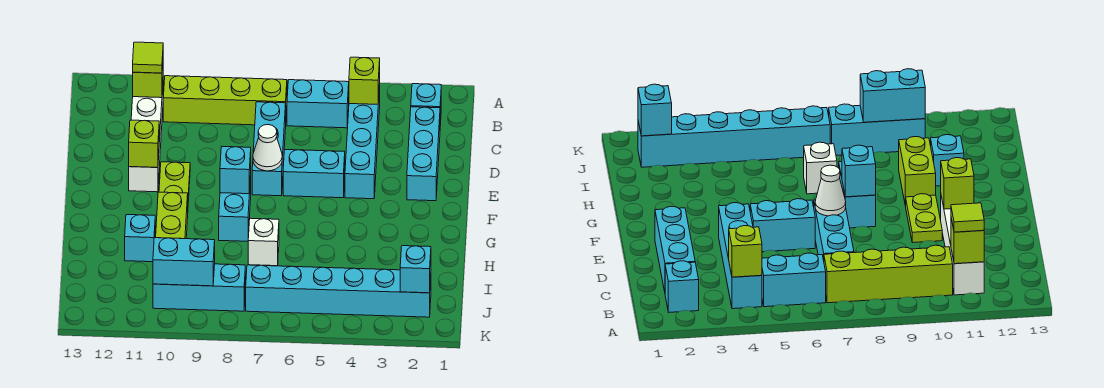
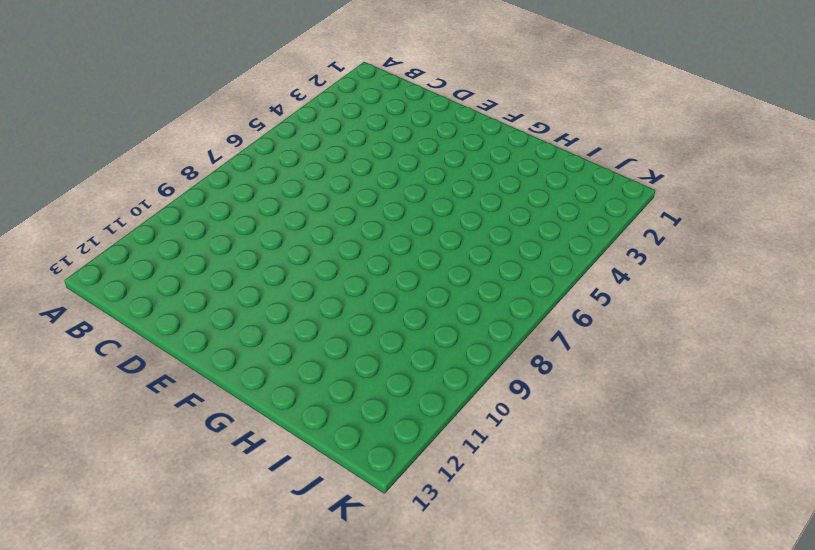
none -> cyan 1x1 brick [411,84,441,125]
none -> cyan 1x4 brick [345,85,380,199]
none -> cyan 1x2 brick [287,80,349,128]

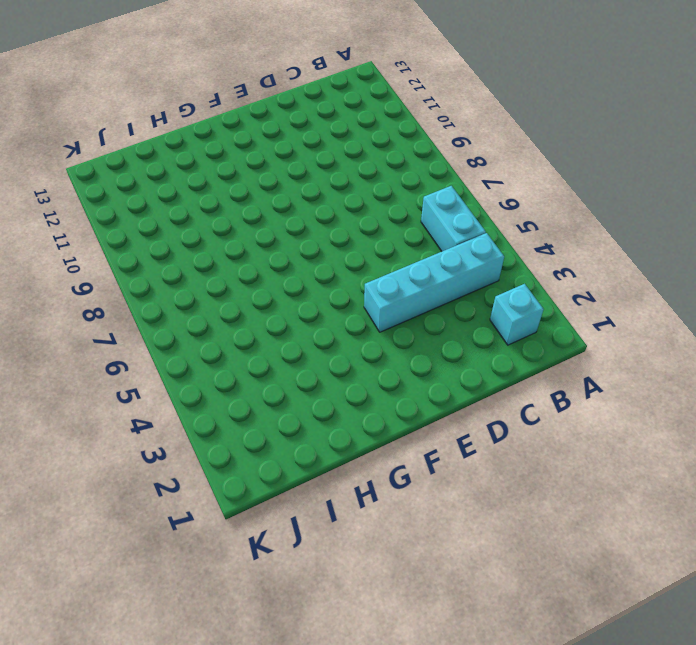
none -> lime 1x4 brick [163,76,287,125]
none -> white 1x4 brick [129,89,163,192]
none -> cyan 1x3 brick [407,107,440,201]

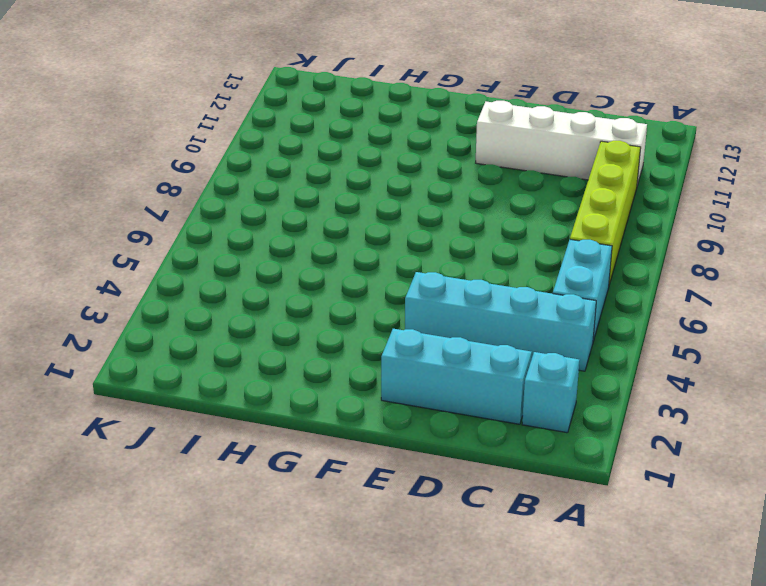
none -> cyan 1x3 brick [252,102,286,196]
none -> cyan 1x2 brick [283,150,345,198]
none -> lime 1x2 plate [159,162,190,201]

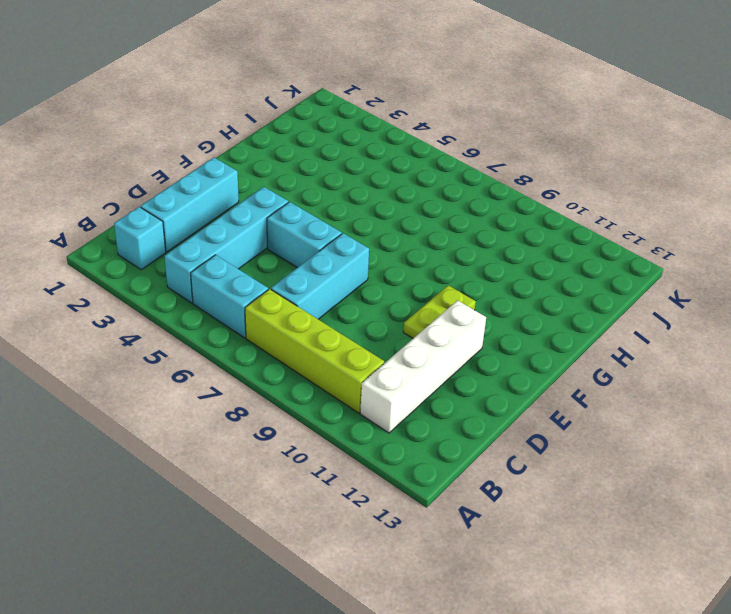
none -> cyan 1x2 brick [219,176,251,241]
none -> lime 1x2 brick [156,192,188,239]
none -> white 1x1 brick [248,218,279,266]

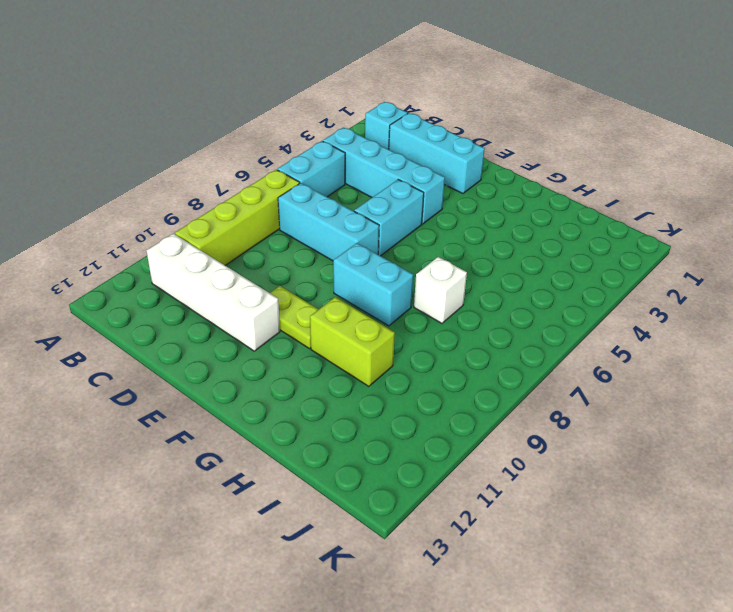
none -> cyan 1x1 brick [125,215,155,262]
none -> cyan 1x6 brick [246,265,431,317]
none -> cyan 1x3 brick [153,264,245,311]

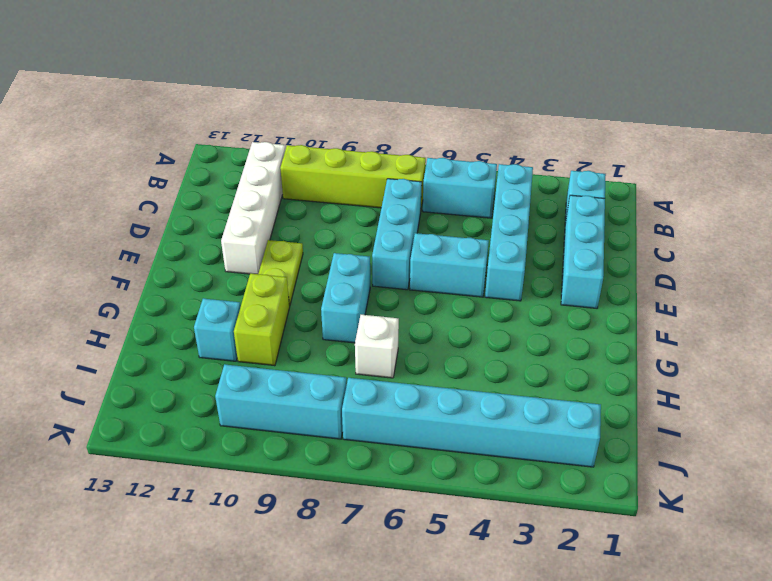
none -> lime 1x1 brick [349,57,380,104]
none -> lime 1x1 brick [133,64,163,98]
none -> white 1x1 cone [253,125,282,171]

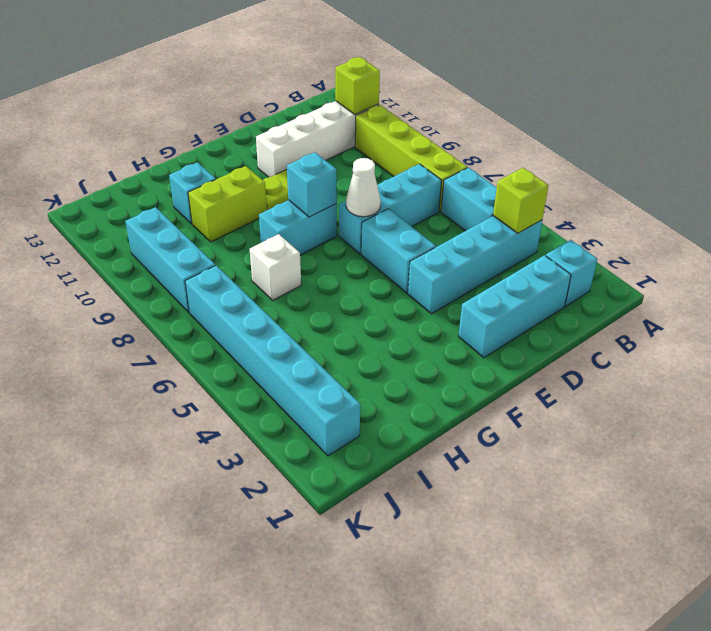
none -> lime 1x1 brick [129,120,159,167]
none -> cyan 1x1 brick [400,246,431,293]
none -> cyan 1x2 brick [153,237,215,286]

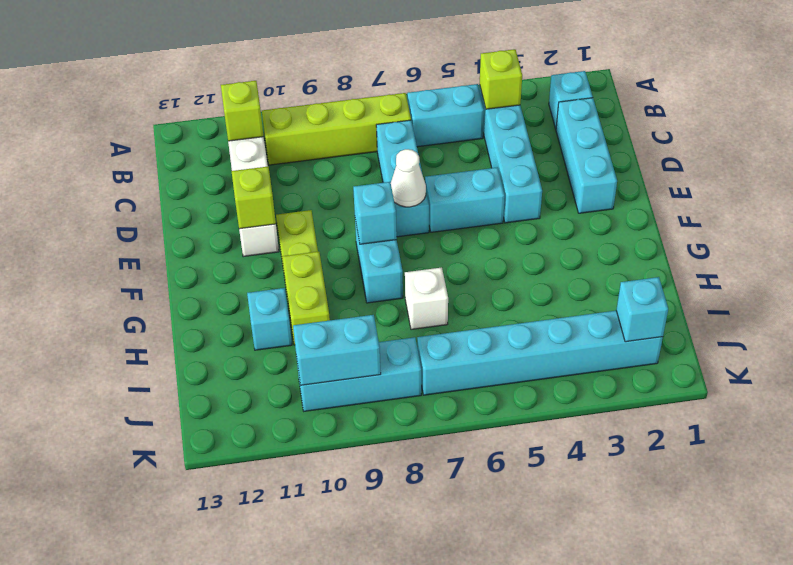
none -> lime 1x1 tile [133,42,163,73]

